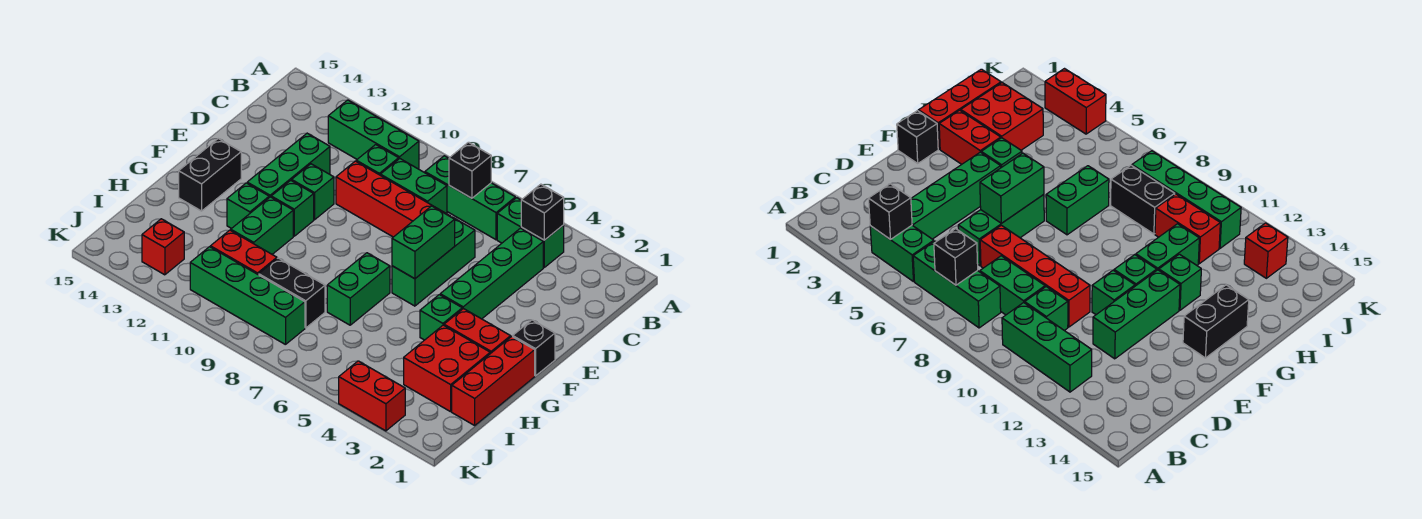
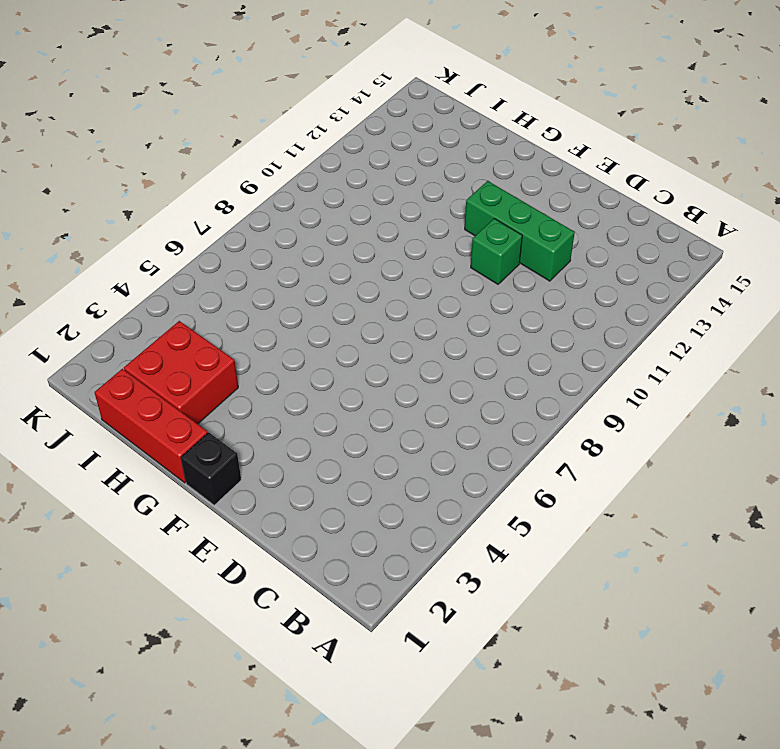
none -> green 1x2 brick [497,198,564,267]
none -> green 1x3 brick [425,156,515,240]
none -> green 1x3 brick [328,100,419,169]

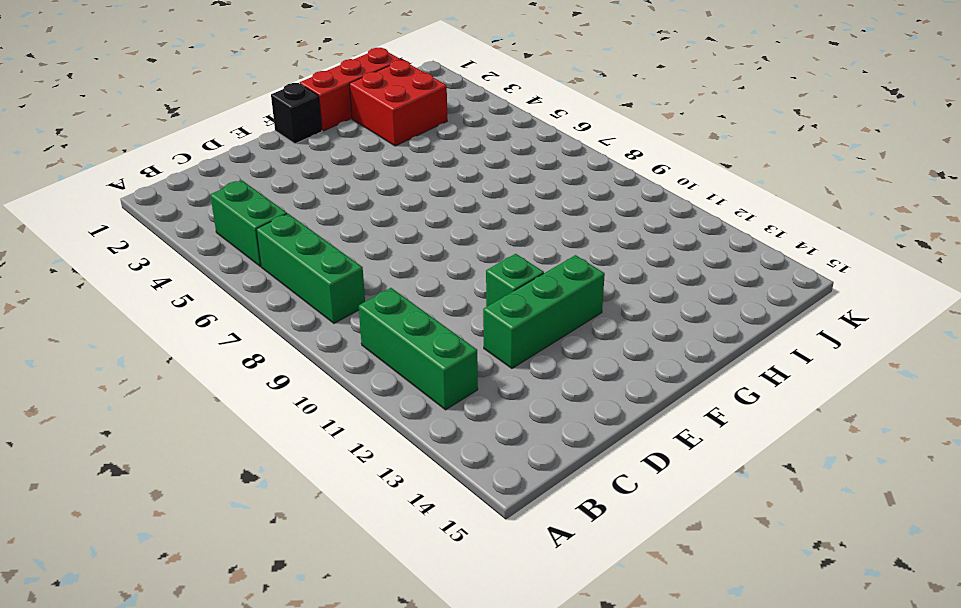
none -> green 1x4 brick [440,228,543,319]
none -> green 1x2 brick [380,159,447,213]
none -> green 1x1 brick [356,145,399,175]

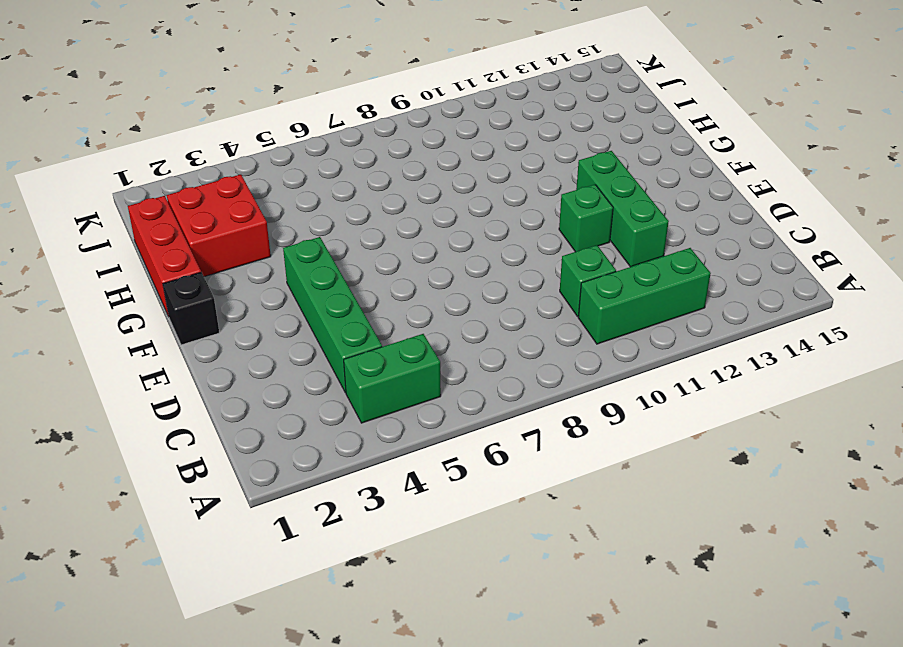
none -> green 1x3 brick [425,156,515,240]
none -> green 1x2 brick [380,159,447,213]
none -> green 1x3 brick [392,217,475,306]

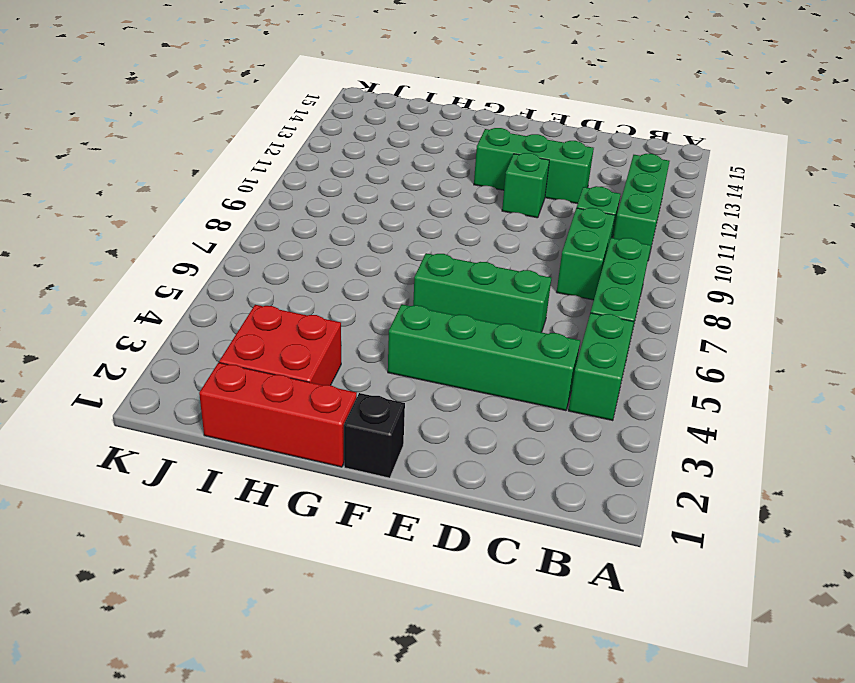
none -> red 1x4 brick [336,161,450,237]
none -> green 1x1 brick [271,180,314,236]
none -> black 1x2 brick [179,139,241,211]

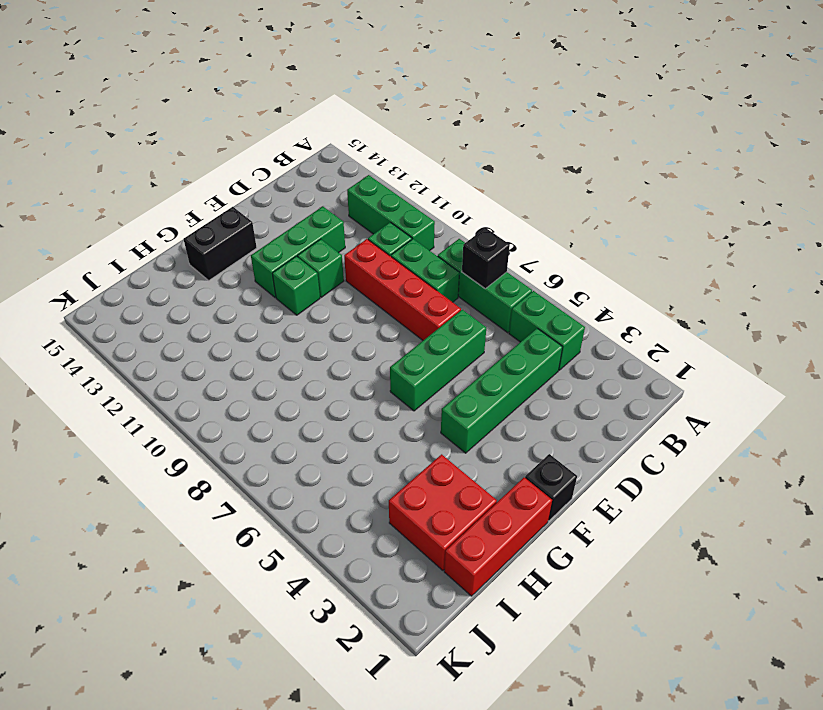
none -> red 1x2 brick [444,308,511,354]
none -> green 1x1 brick [420,295,462,340]
none -> green 1x2 brick [327,253,390,325]

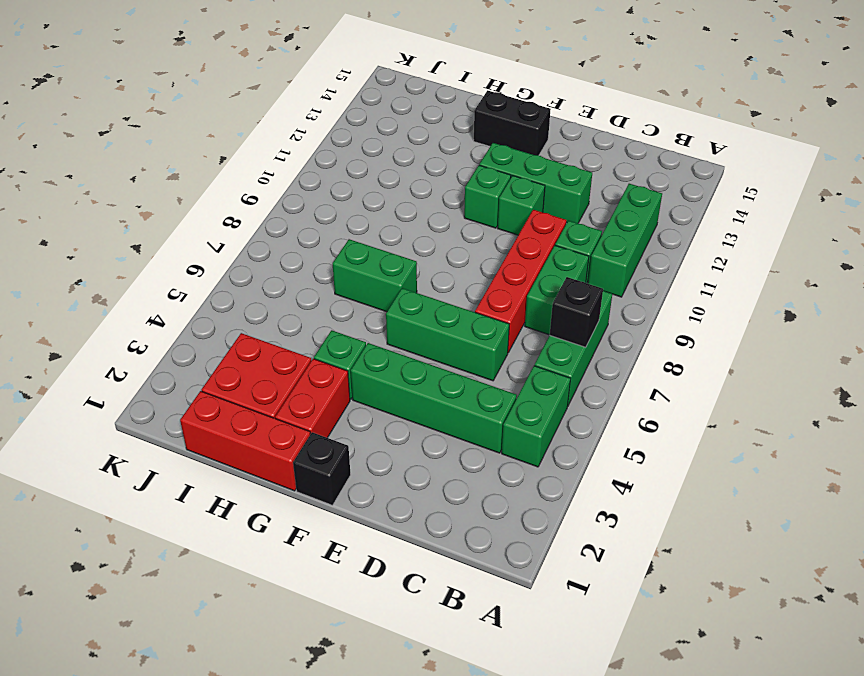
none -> green 1x2 brick [231,197,293,254]
none -> green 1x1 brick [227,183,269,229]
none -> black 1x2 brick [259,258,325,328]

